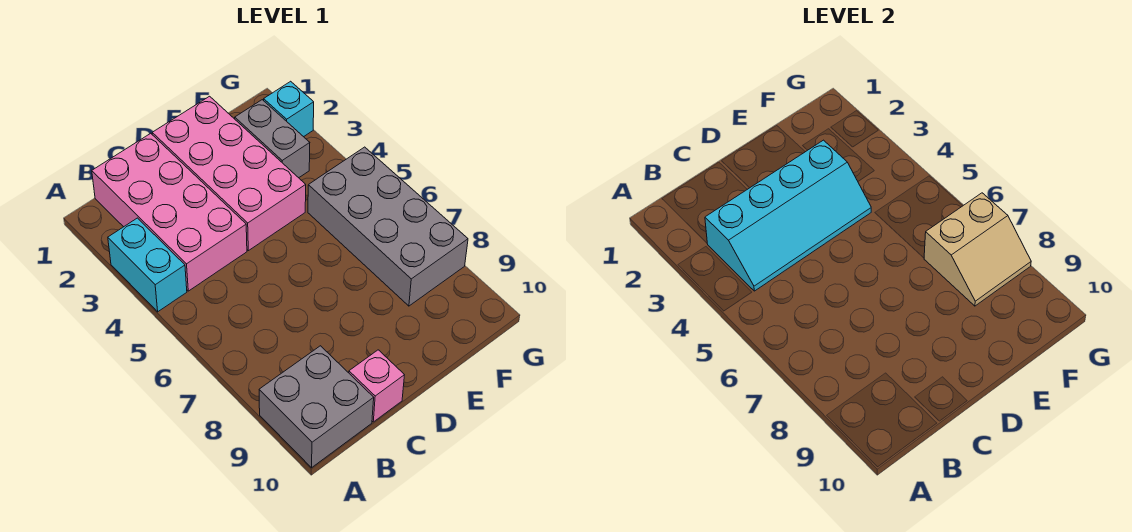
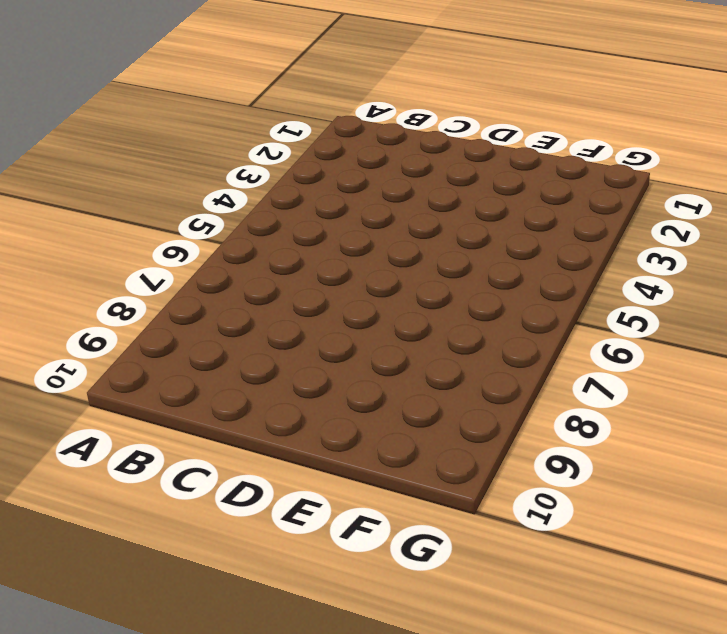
none -> cyan 1x2 brick [108,218,187,312]
none -> grey 2x2 brick [259,346,374,468]

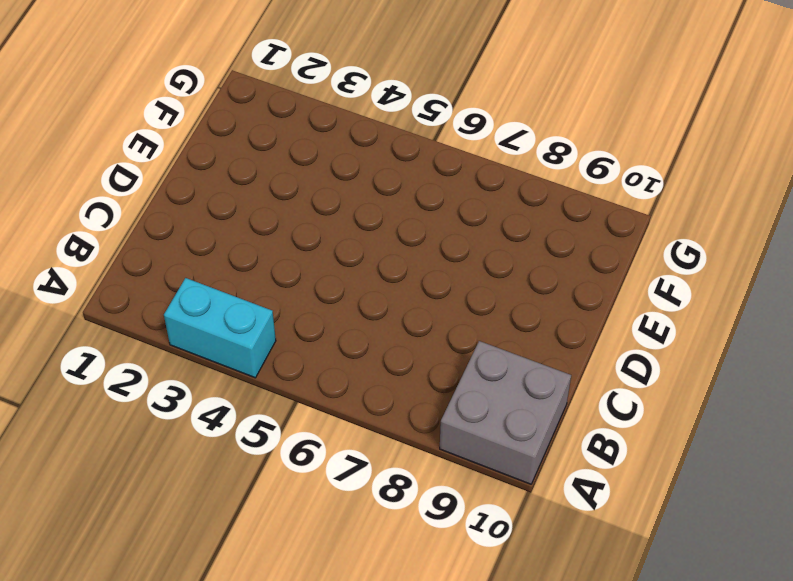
none -> pink 2x4 brick [92,133,247,291]
none -> pink 1x1 brick [349,350,404,422]

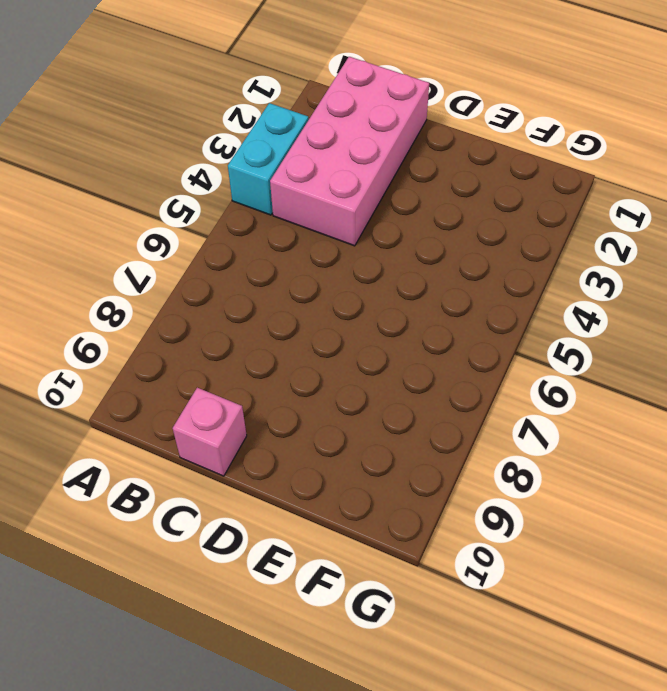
none -> grey 2x2 brick [259,346,374,468]
none -> pink 2x4 brick [152,96,306,251]

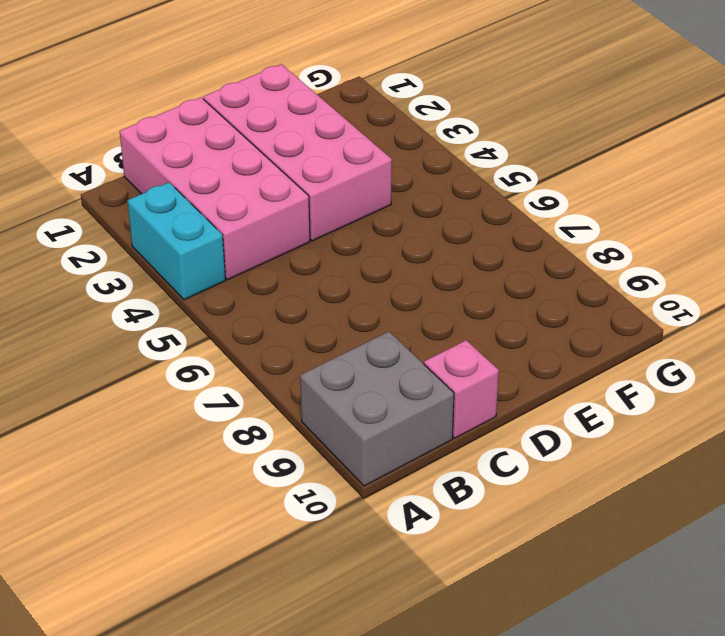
none -> grey 1x2 brick [235,100,310,178]
none -> grey 2x4 brick [308,147,468,306]

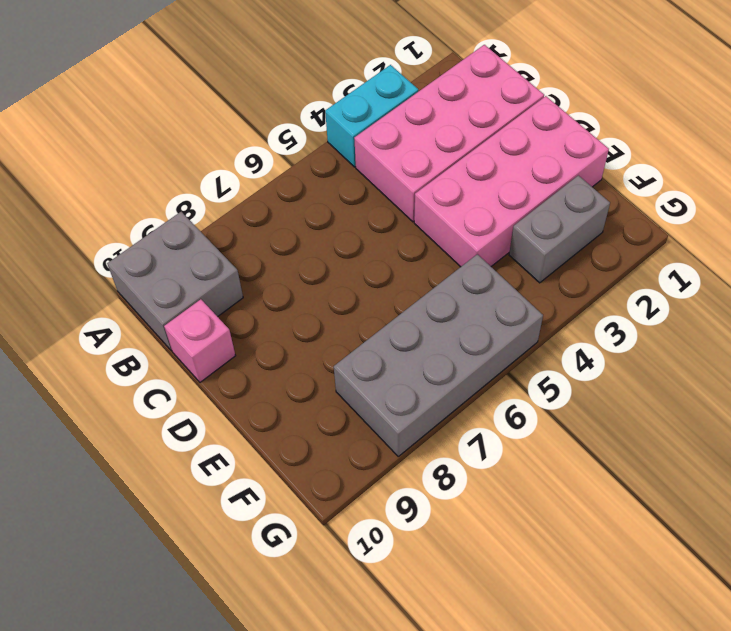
none -> cyan 1x1 brick [264,81,314,137]
none -> cyan 2x4 slope [705,140,871,291]

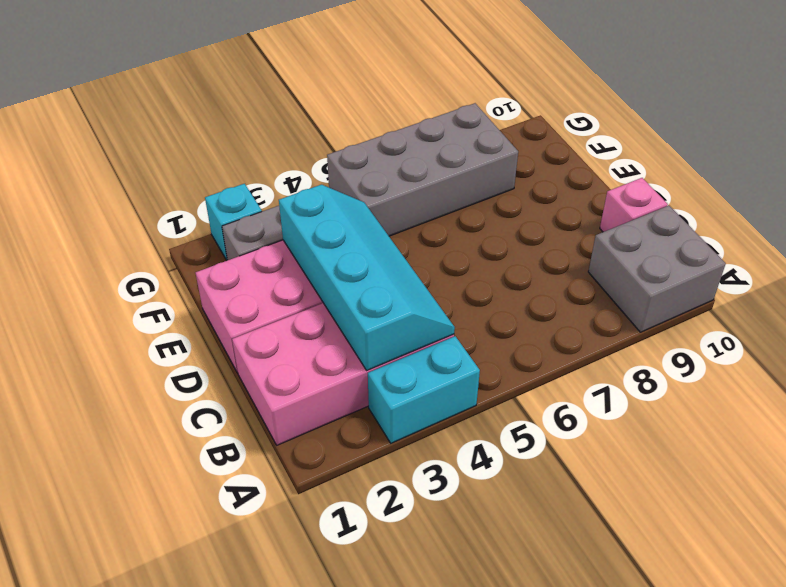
none -> tan 2x2 slope [924,193,1031,306]

